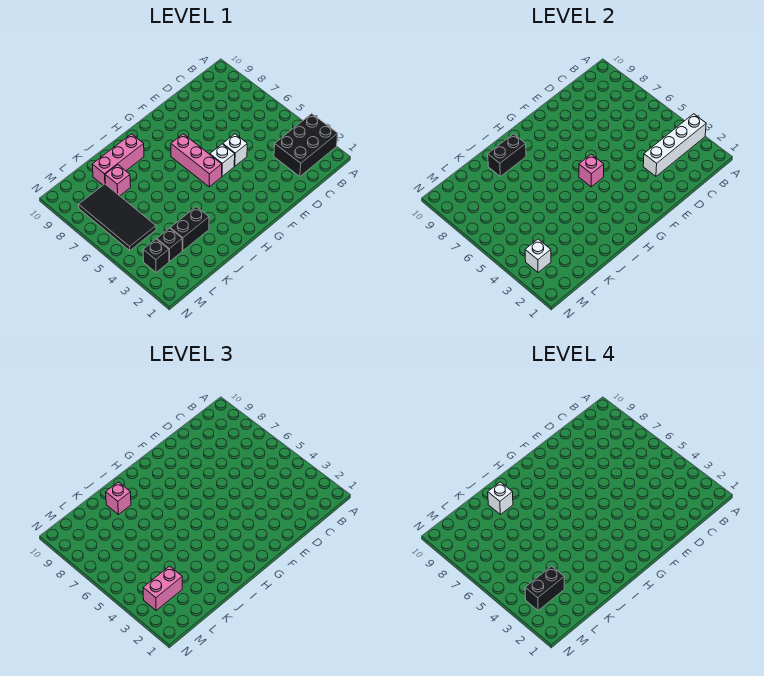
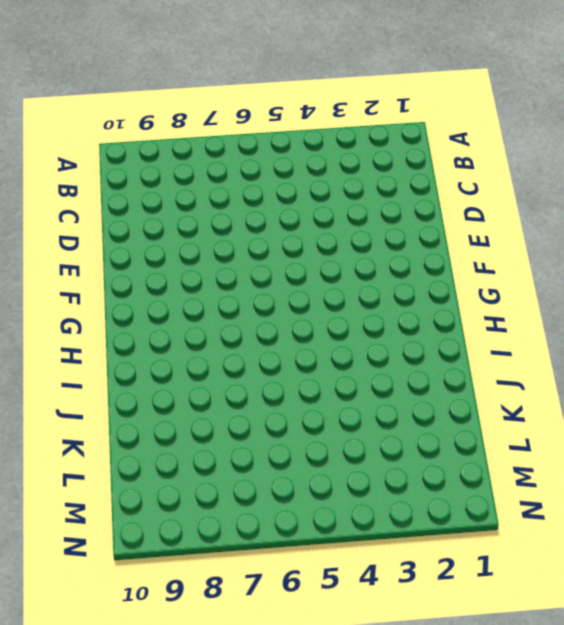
none -> black 2x3 brick [274,114,338,176]
none -> white 1x1 brick [223,134,247,166]
none -> white 1x1 brick [210,144,235,176]

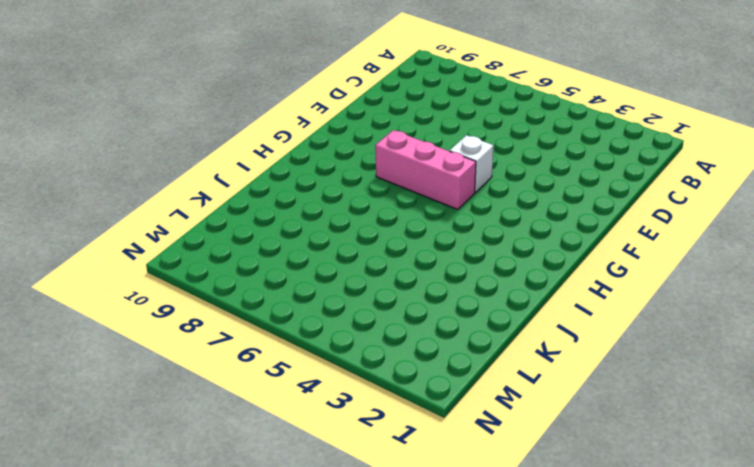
none -> black 2x3 brick [274,114,338,176]
none -> white 1x1 brick [223,134,247,166]
none -> pink 1x3 brick [92,134,144,185]

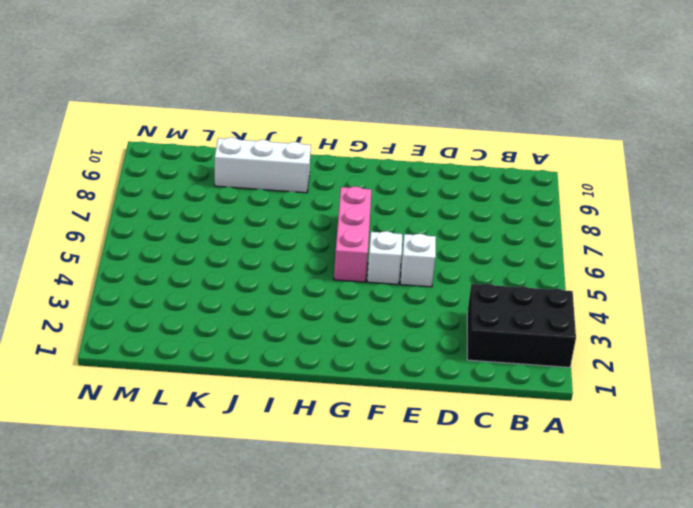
white 1x3 brick [215,137,311,193] -> pink 1x3 brick [92,134,144,185]
none -> black 1x2 brick [170,207,209,250]
none -> pink 1x1 brick [105,165,131,196]
none -> black 1x1 brick [157,228,182,261]

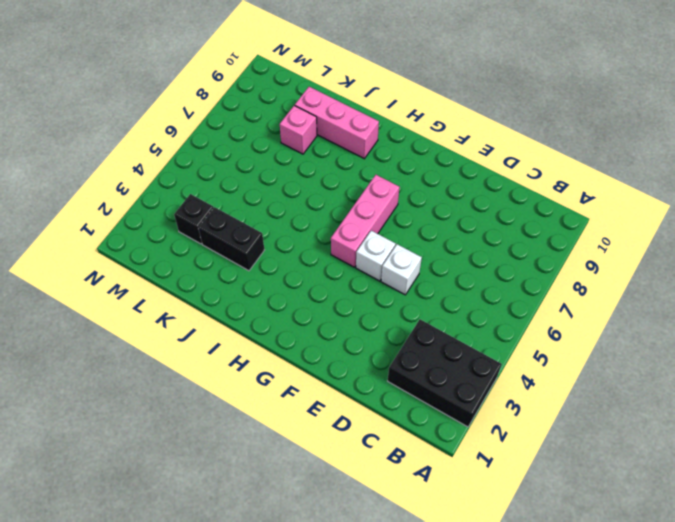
none -> black 2x4 tile [79,184,156,251]
none -> black 1x1 brick [143,239,169,273]
none -> white 1x4 brick [643,114,706,176]

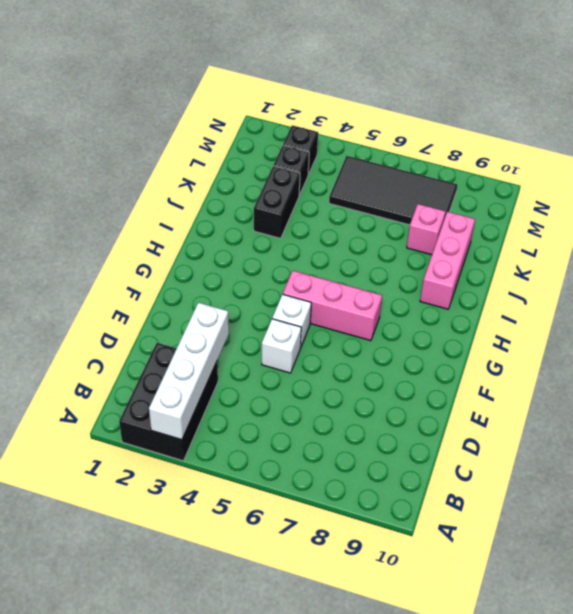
none -> pink 1x1 brick [579,154,604,187]
none -> black 1x2 brick [488,134,526,176]
none -> white 1x1 brick [525,239,551,273]

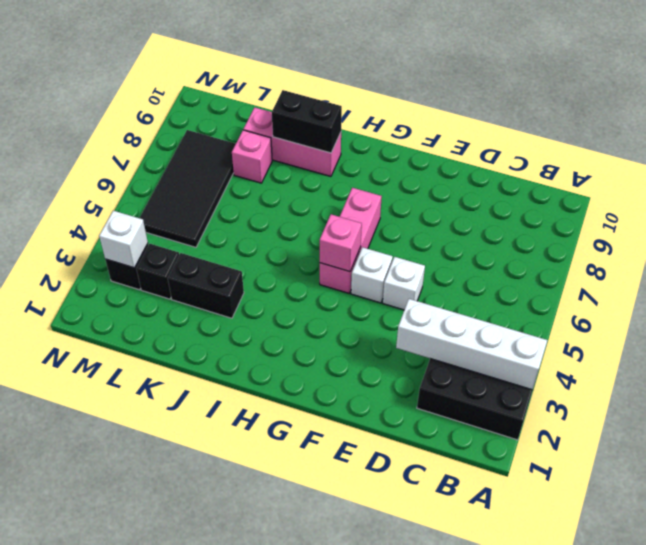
none -> pink 1x1 brick [106,482,131,514]
none -> pink 1x2 brick [143,566,182,611]
none -> white 1x1 brick [488,482,513,514]

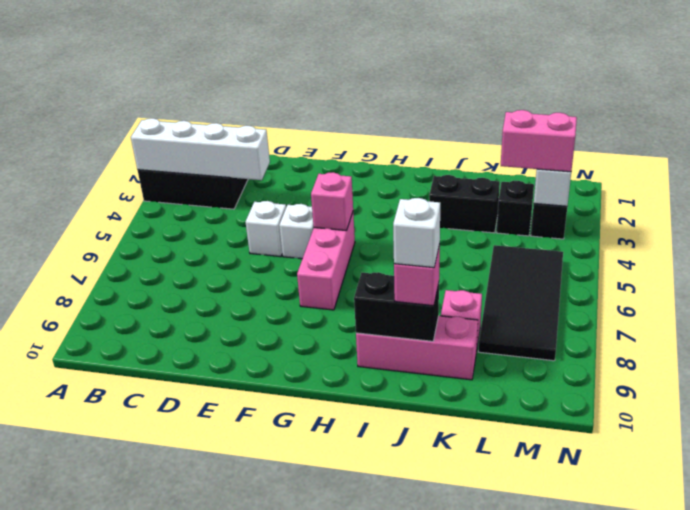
none -> black 1x2 brick [525,566,564,611]

